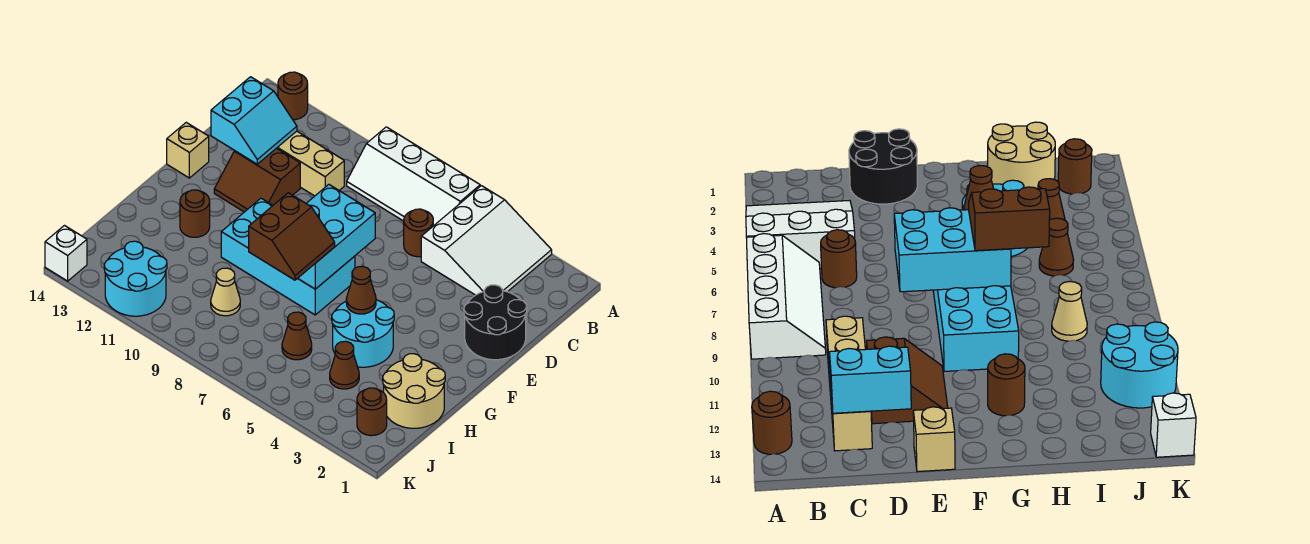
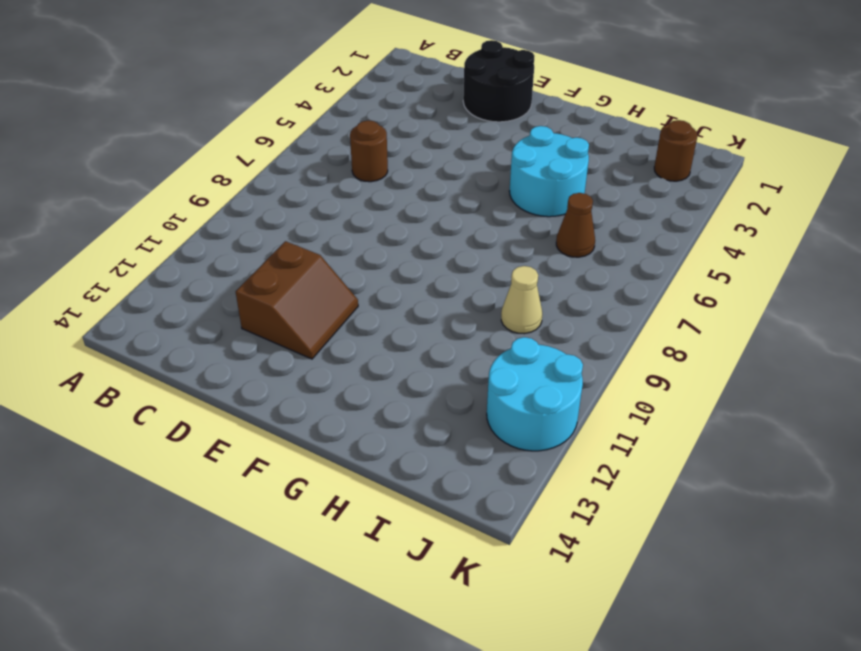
none -> white 3x3 slope [421,186,552,295]
none -> white 2x4 slope [347,127,480,226]
none -> brown 1x1 round brick [278,72,308,120]

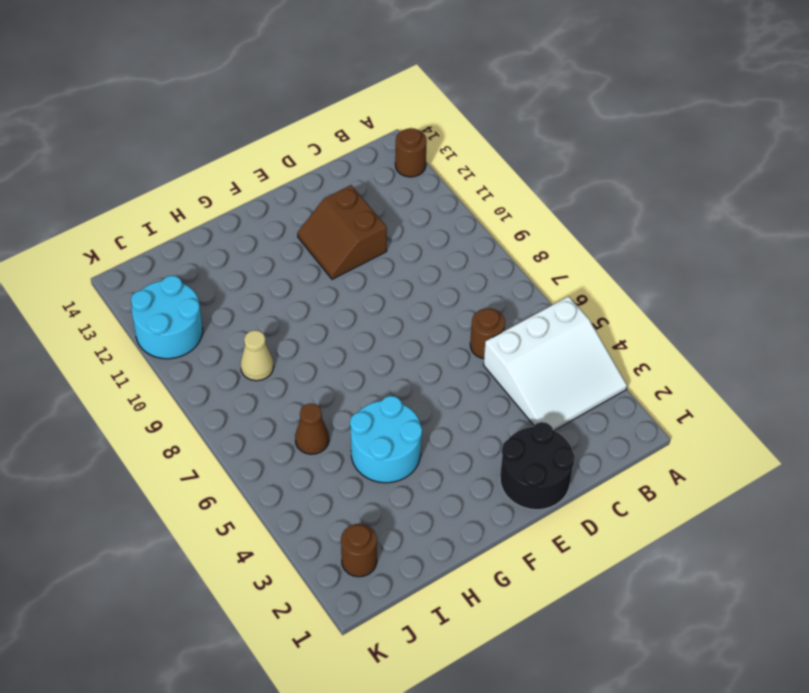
none -> white 2x4 slope [347,127,480,226]
none -> tan 1x4 brick [277,131,344,196]
none -> tan 1x1 brick [167,122,209,178]

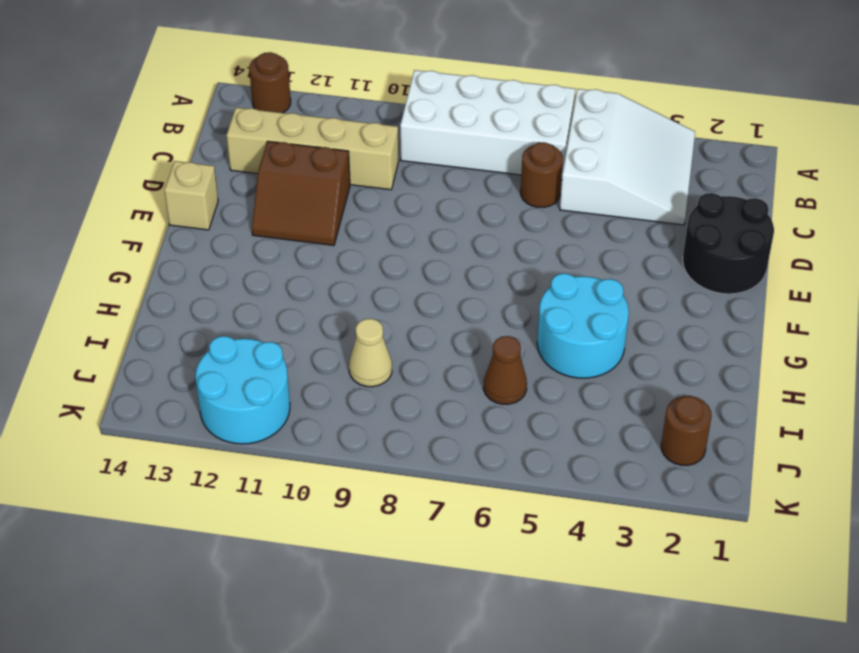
white 2x4 brick [400,70,575,180] -> white 2x4 slope [347,127,480,226]
none -> cyan 2x4 brick [221,198,355,315]
none -> brown 1x1 round brick [180,190,210,237]
none -> tan 2x2 round brick [383,354,445,428]

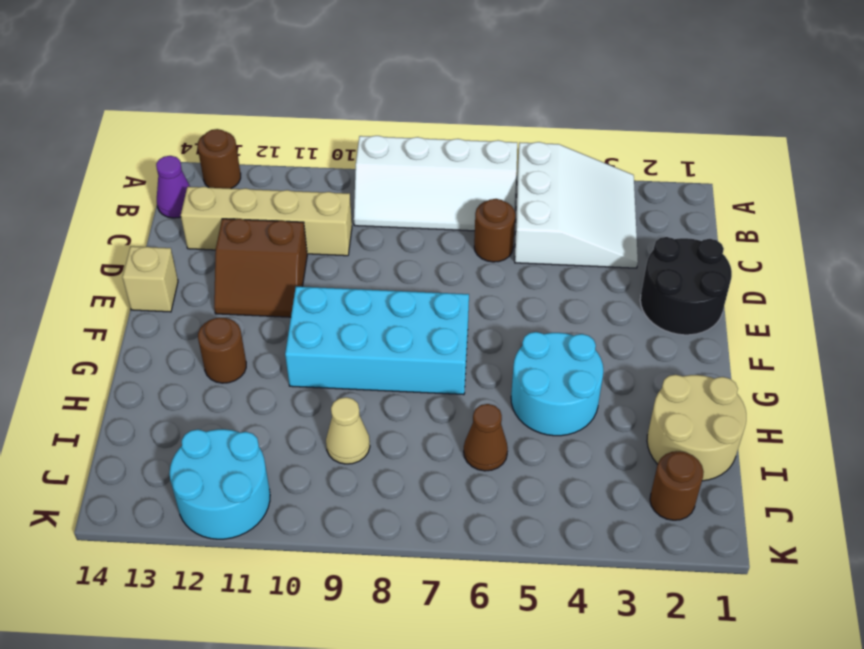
purple 1x1 cone [156,156,190,218] -> none
none -> brown 1x1 cone [330,341,359,389]
none -> white 1x1 brick [45,226,87,281]
none -> cyan 2x2 slope [211,77,297,164]

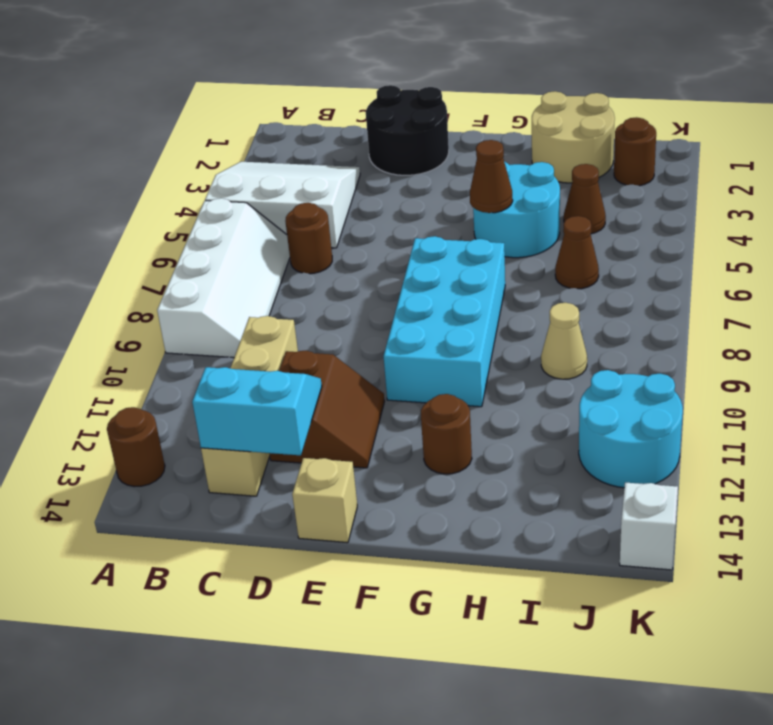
none -> cyan 2x3 brick [298,185,375,289]
none -> brown 2x2 slope [249,193,335,280]

